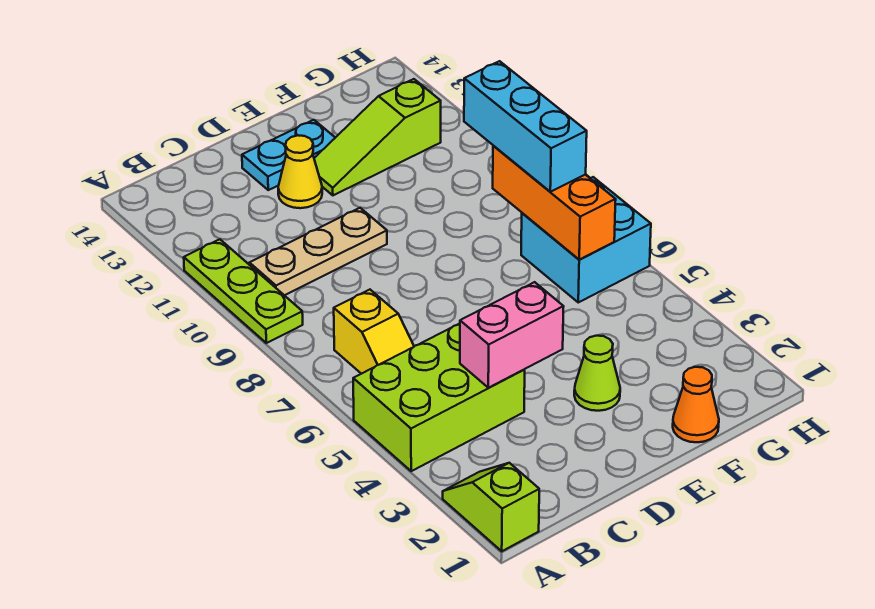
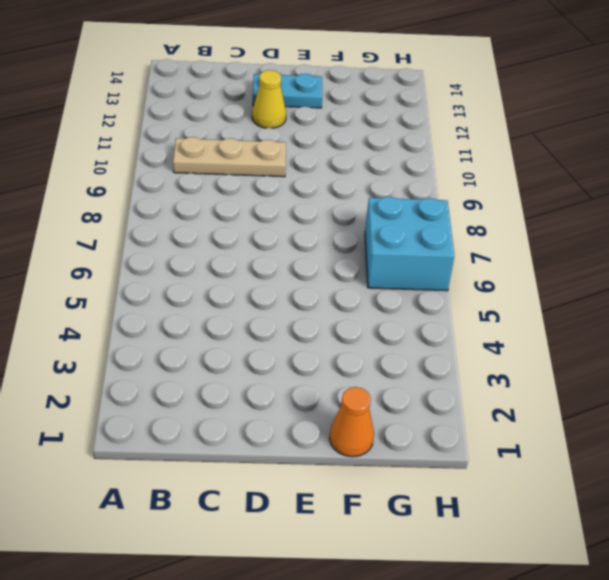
none -> lime 1x2 slope [443,463,539,551]
none -> lime 2x3 brick [353,324,525,471]
none -> lime 1x3 plate [184,239,303,343]

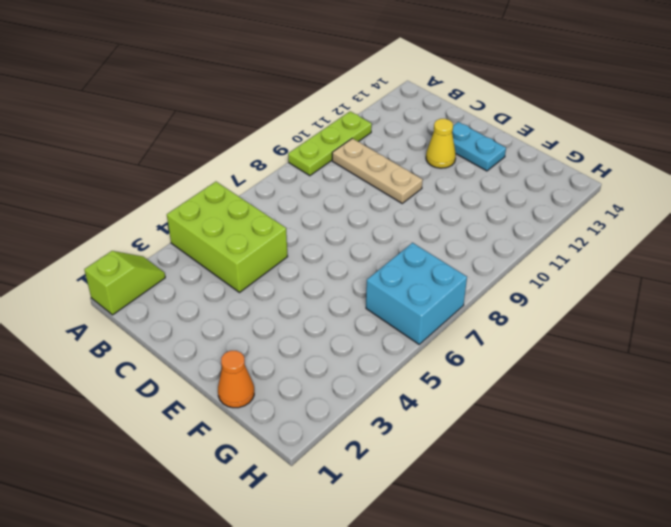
none -> yellow 1x2 slope [334,290,414,374]
none -> lime 1x1 cone [574,336,620,411]
none -> lime 1x3 slope [314,79,441,195]

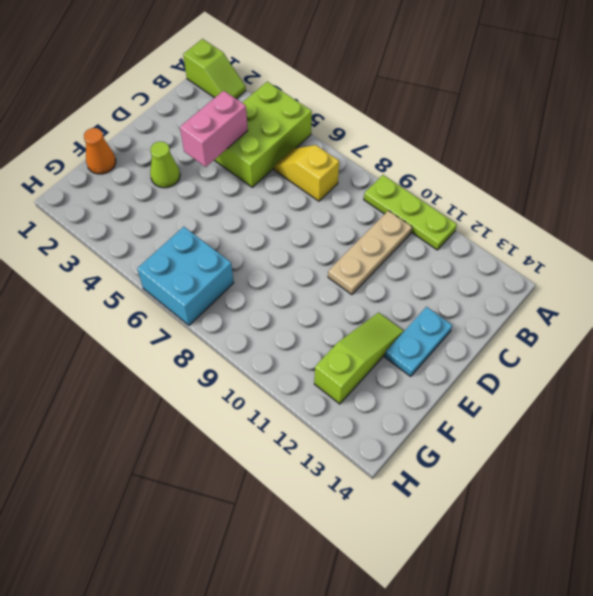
none -> yellow 1x1 cone [278,135,322,208]
none -> orange 1x3 brick [493,146,616,260]
none -> cyan 1x3 brick [464,61,587,192]

